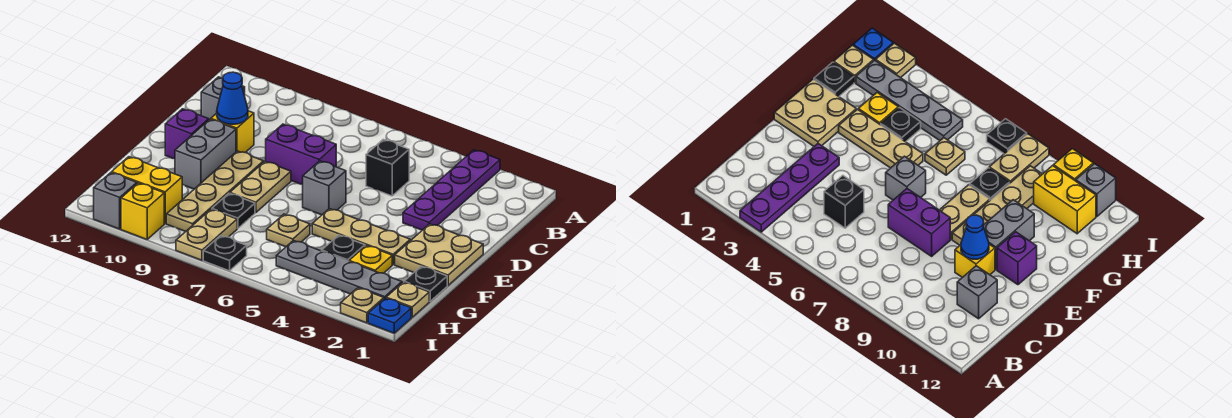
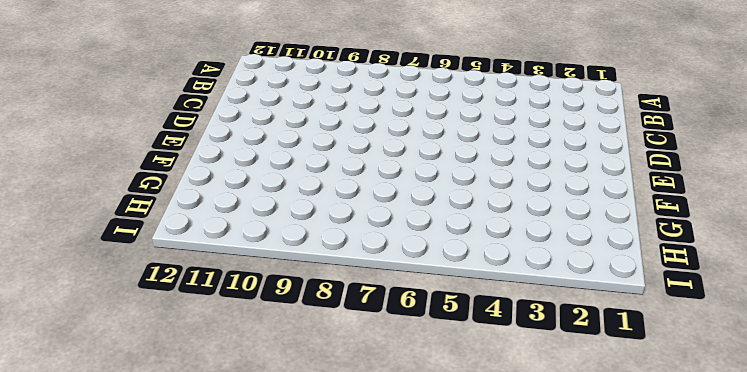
none -> purple 1x4 plate [403,150,500,230]
none -> black 1x1 brick [366,139,409,196]
none -> grey 1x1 brick [201,77,245,120]

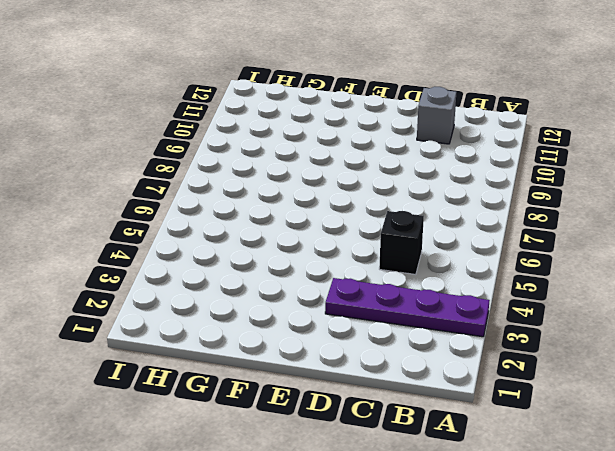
none -> purple 1x2 brick [266,124,336,185]
none -> yellow 1x1 brick [211,111,254,152]
none -> tan 2x2 plate [395,224,483,285]

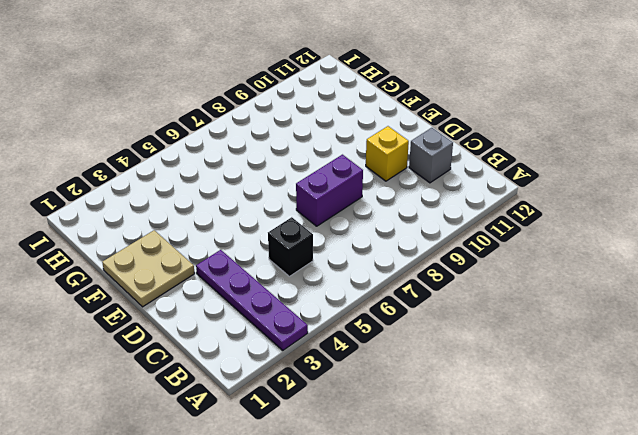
none -> grey 1x1 brick [303,161,346,215]
none -> tan 1x2 plate [230,161,291,213]
none -> tan 1x4 plate [166,151,264,231]

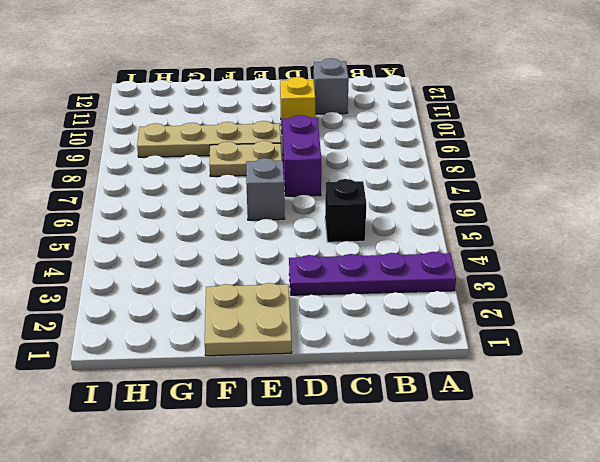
none -> grey 1x2 brick [175,119,236,189]
none -> purple 1x1 brick [165,109,209,159]
none -> tan 1x3 plate [312,209,410,265]

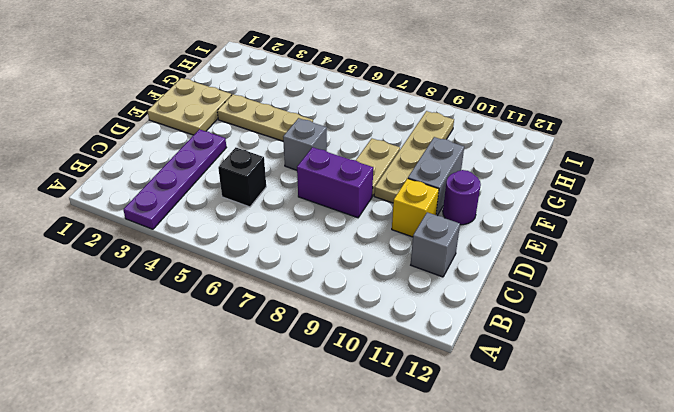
purple 1x1 round brick [443,170,481,225] -> purple 1x1 brick [165,109,209,159]
none -> black 1x1 plate [404,266,447,301]
none -> yellow 1x1 plate [349,245,392,273]
none -> black 1x1 plate [322,235,365,261]

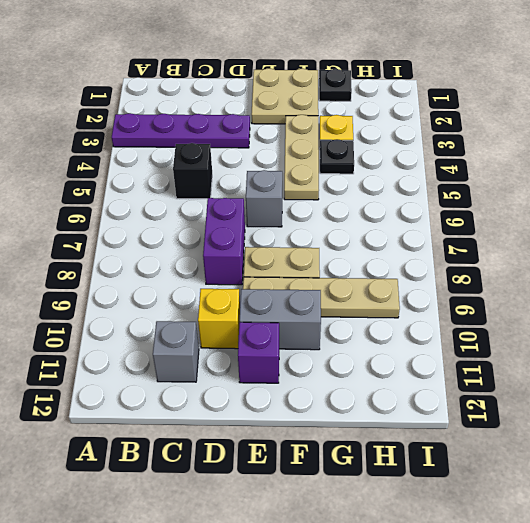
none -> tan 1x1 plate [267,214,310,247]
none -> black 1x1 plate [212,193,255,228]
none -> tan 1x1 plate [386,282,429,317]

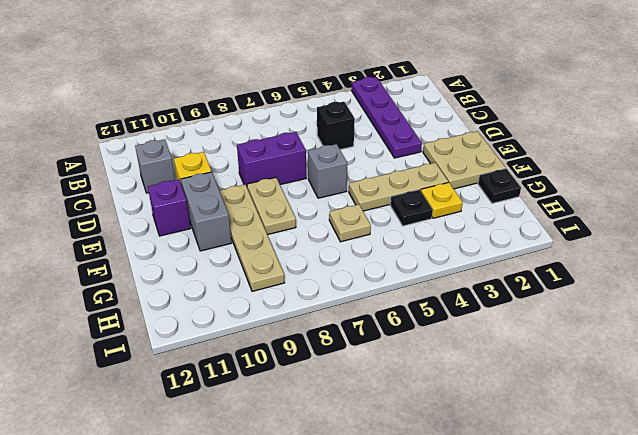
none -> black 1x1 plate [212,193,255,228]
none -> tan 1x1 plate [386,282,429,317]
none -> grey 1x4 plate [276,241,402,299]

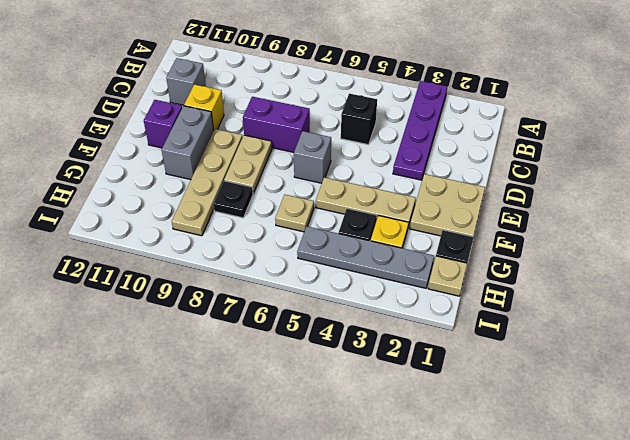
none -> tan 1x2 plate [176,209,237,260]
none -> yellow 1x2 brick [112,157,182,224]
none -> blue 1x1 plate [368,298,411,333]

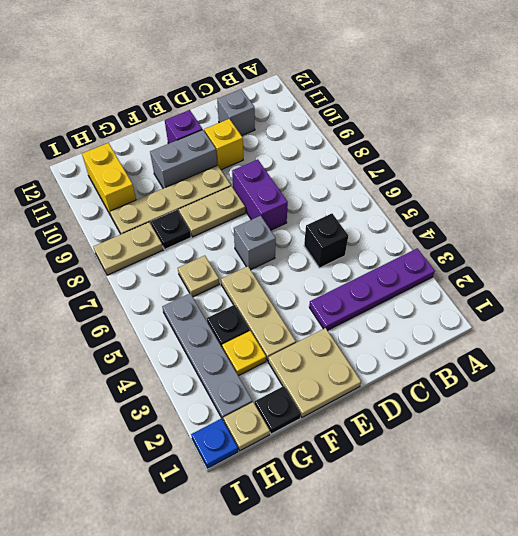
none -> tan 1x1 plate [341,288,384,323]
none -> black 1x1 plate [203,236,247,271]
none -> yellow 1x1 brick [121,183,164,239]

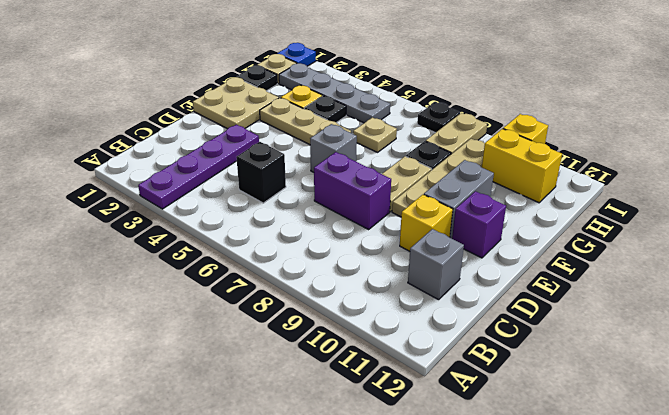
none -> tan 1x1 plate [341,288,384,323]
none -> grey 1x1 brick [94,173,137,229]
none -> blue 1x1 cone [217,72,248,124]

